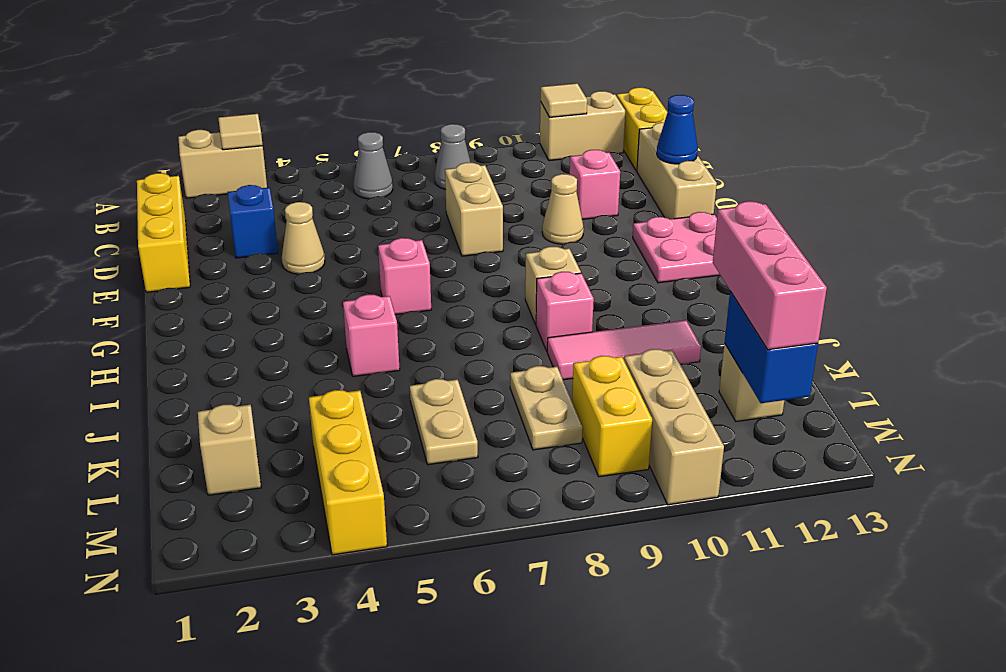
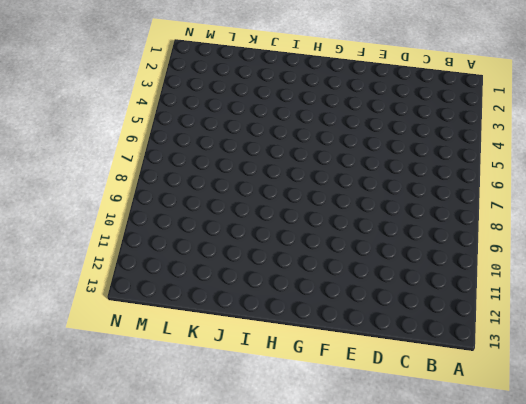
none -> tan 1x2 brick [178,130,267,198]
none -> tan 1x2 brick [540,91,625,161]
none -> yellow 1x2 brick [617,88,667,171]
none -> grey 1x1 cone [353,132,393,199]

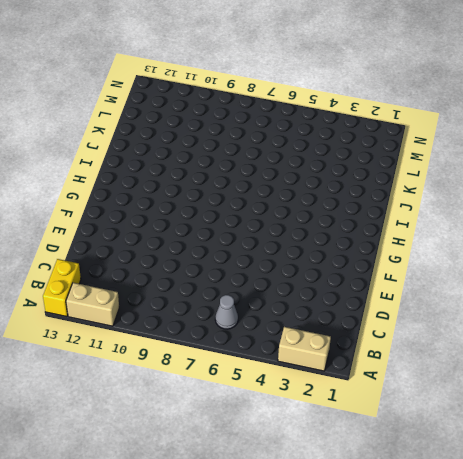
none -> grey 1x1 cone [435,124,471,190]
none -> yellow 1x3 brick [137,173,190,292]
none -> tan 1x3 brick [637,122,717,219]
none -> blue 1x1 brick [228,185,278,258]

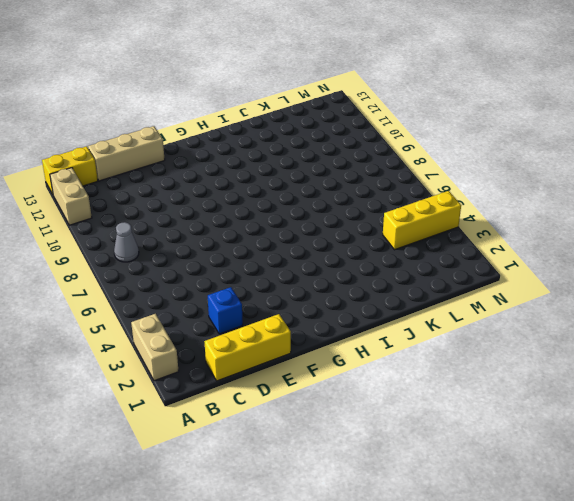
none -> grey 1x1 cone [353,132,393,199]
none -> tan 1x2 brick [445,163,503,256]
none -> pink 1x1 brick [570,150,620,219]
none -> tan 1x1 cone [282,202,325,274]

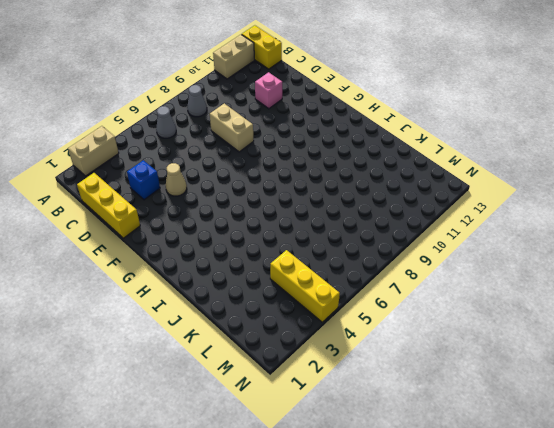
none -> tan 1x3 brick [637,122,717,219]
none -> tan 1x1 cone [542,174,584,244]
none -> pink 2x2 plate [633,212,720,283]
none -> pink 1x1 brick [378,238,431,315]

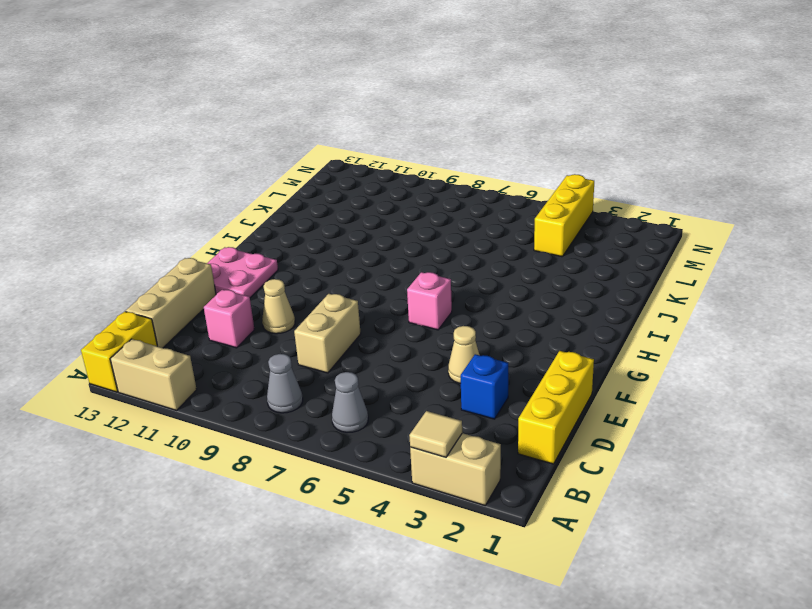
none -> tan 1x1 brick [525,247,581,324]
none -> pink 1x1 brick [343,295,400,376]
none -> pink 1x1 brick [536,272,594,351]
none -> pink 1x3 tile [547,320,701,380]

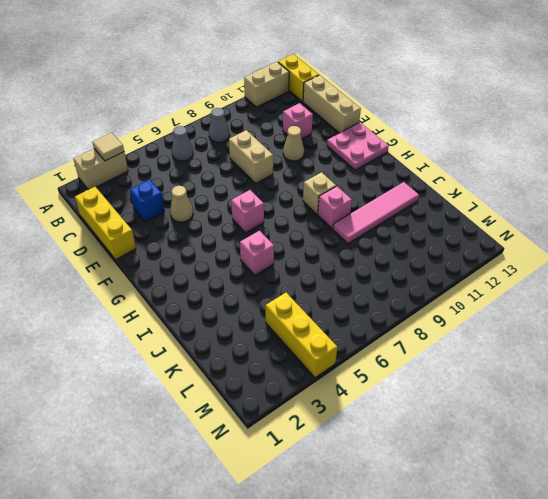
pink 1x4 tile [333,182,419,244] -> pink 1x3 tile [547,320,701,380]
none -> tan 1x2 plate [410,379,478,465]
none -> tan 1x2 plate [510,366,583,450]
none -> tan 1x1 brick [198,405,261,495]
none -> yellow 1x2 brick [572,356,652,477]

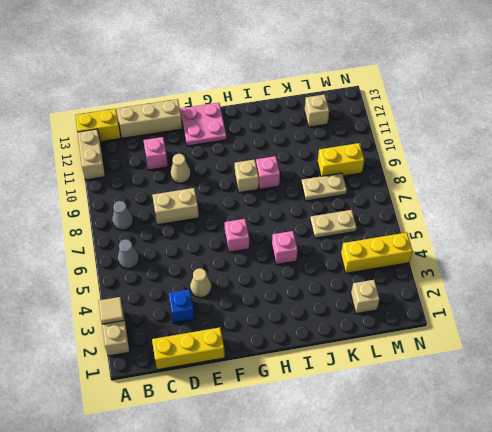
none -> pink 1x3 tile [547,320,701,380]
none -> tan 1x3 brick [624,349,724,505]
none -> tan 1x1 tile [541,83,587,117]
none -> blue 1x1 cone [657,95,698,164]

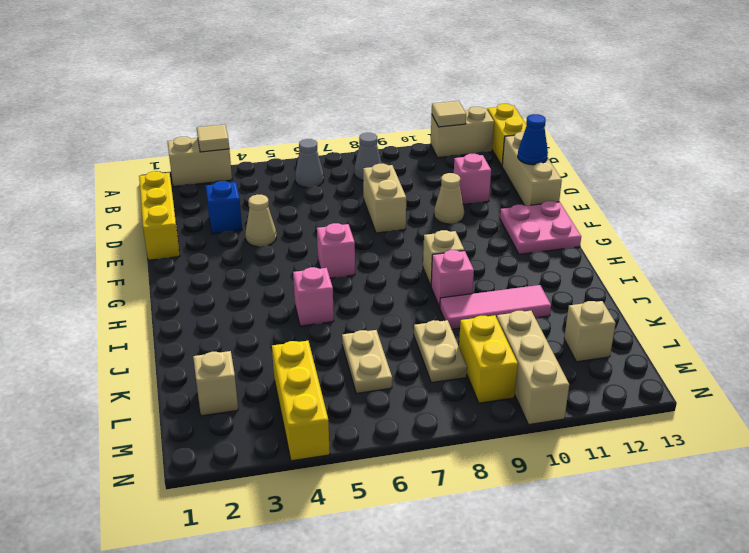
none -> blue 1x2 brick [725,291,818,403]
none -> pink 1x3 brick [713,201,827,350]

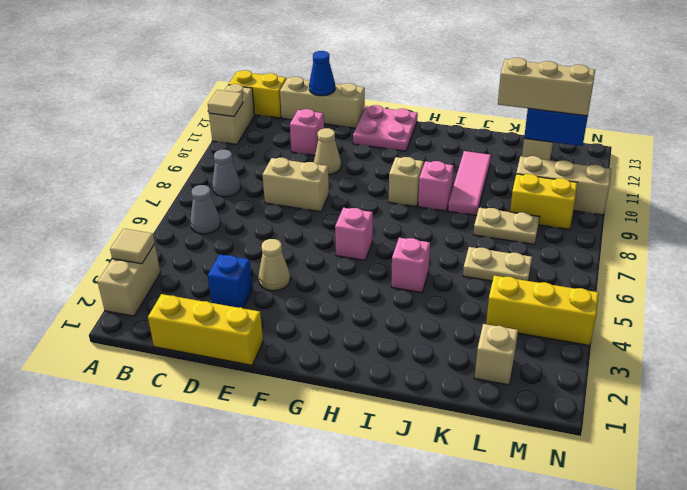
tan 1x3 brick [498,58,595,116] -> pink 1x3 brick [713,201,827,350]

